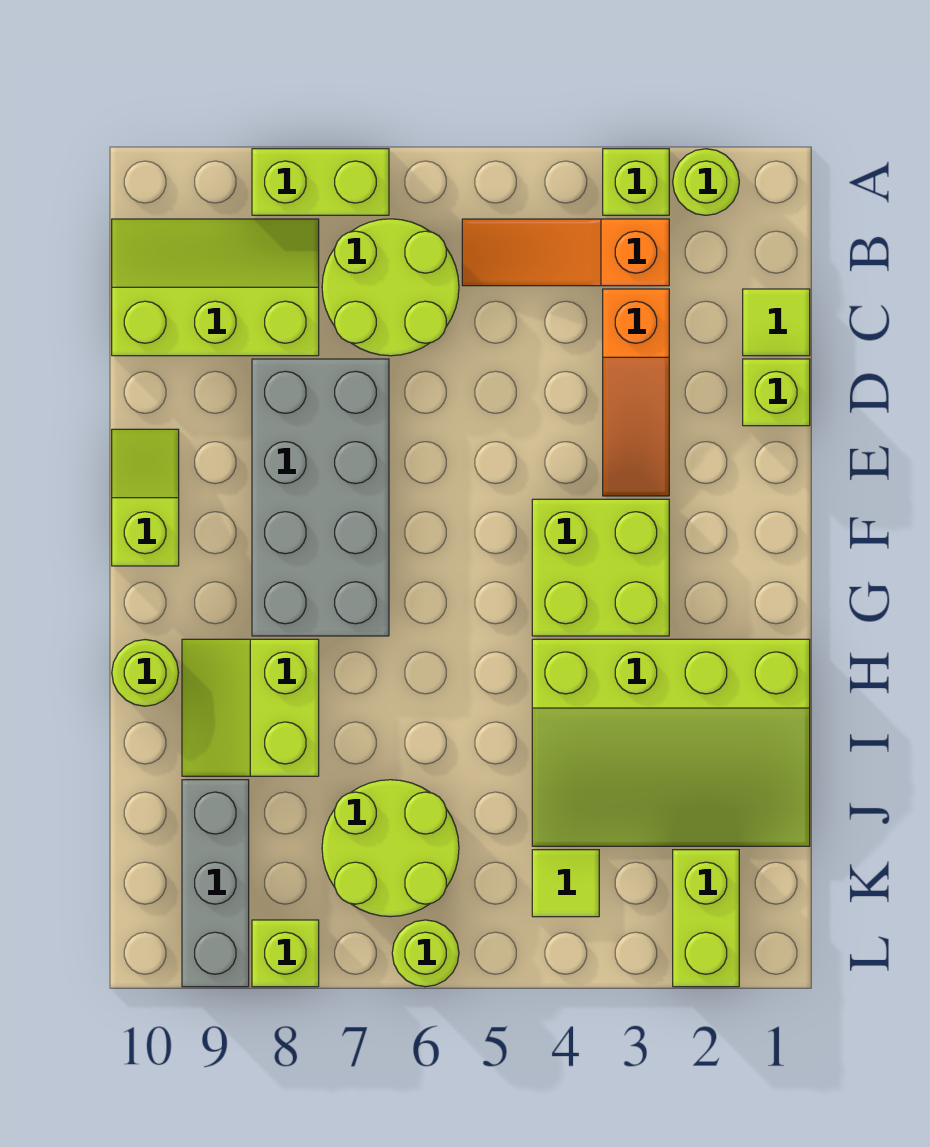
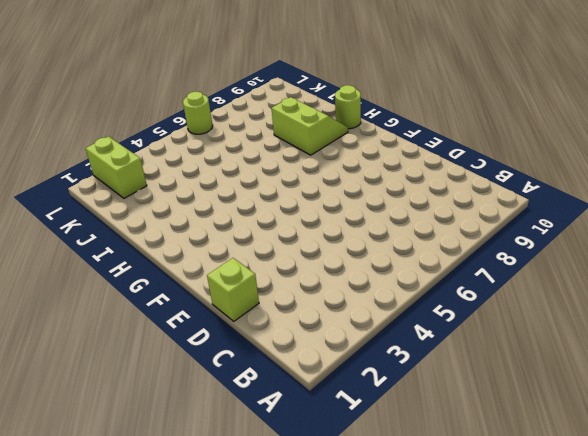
none -> lime 1x1 round brick [673,149,739,215]
none -> lime 1x1 brick [603,149,669,215]
none -> lime 1x2 brick [252,149,389,215]

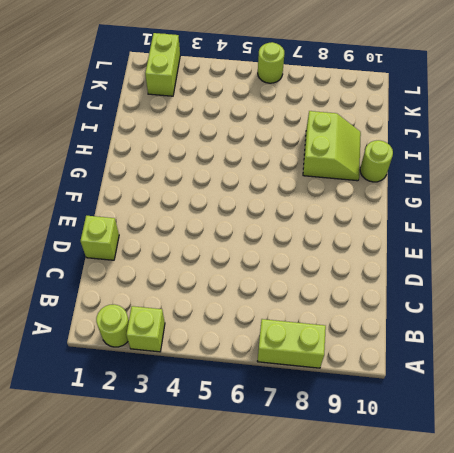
none -> orange 1x3 slope [462,219,669,286]
none -> lime 2x2 round brick [322,219,459,356]
none -> lime 2x3 slope [112,219,319,356]

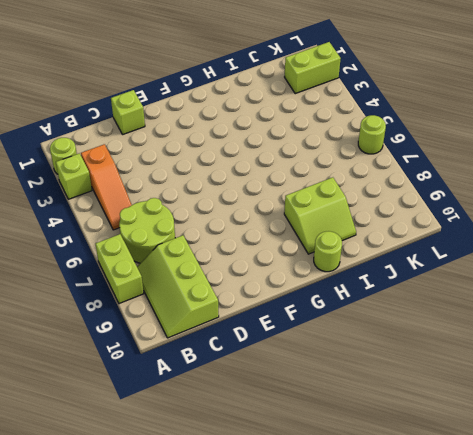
none -> lime 1x1 tile [743,289,810,356]
none -> orange 1x3 slope [603,289,669,496]
none -> grey 2x4 brick [252,359,389,636]

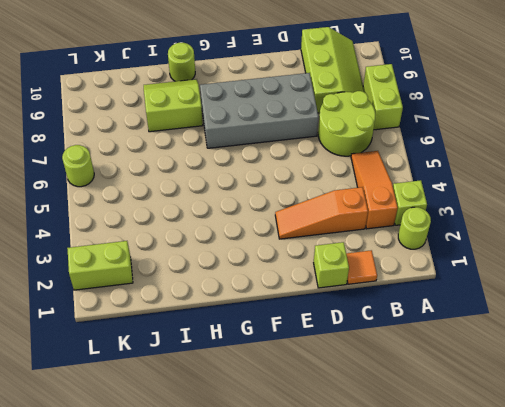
orange 1x1 tile [346,250,377,284] -> lime 1x1 tile [743,289,810,356]
none -> lime 1x2 slope [112,429,179,566]
none -> lime 2x2 brick [532,499,669,636]
none -> lime 3x4 slope [532,639,810,846]

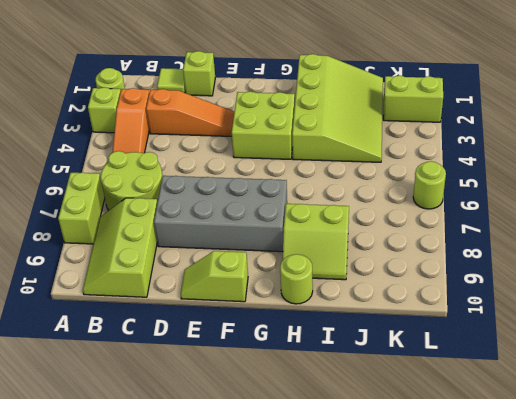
none -> lime 2x2 round brick [322,780,459,917]
none -> grey 1x3 brick [182,780,249,987]
none -> lime 1x1 tile [532,850,599,917]

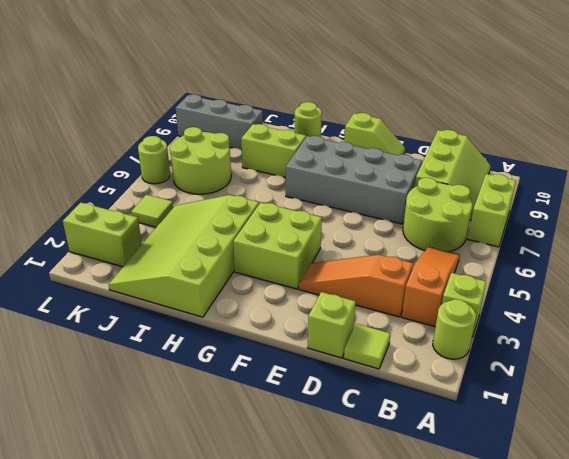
none -> lime 1x1 brick [252,920,319,987]

